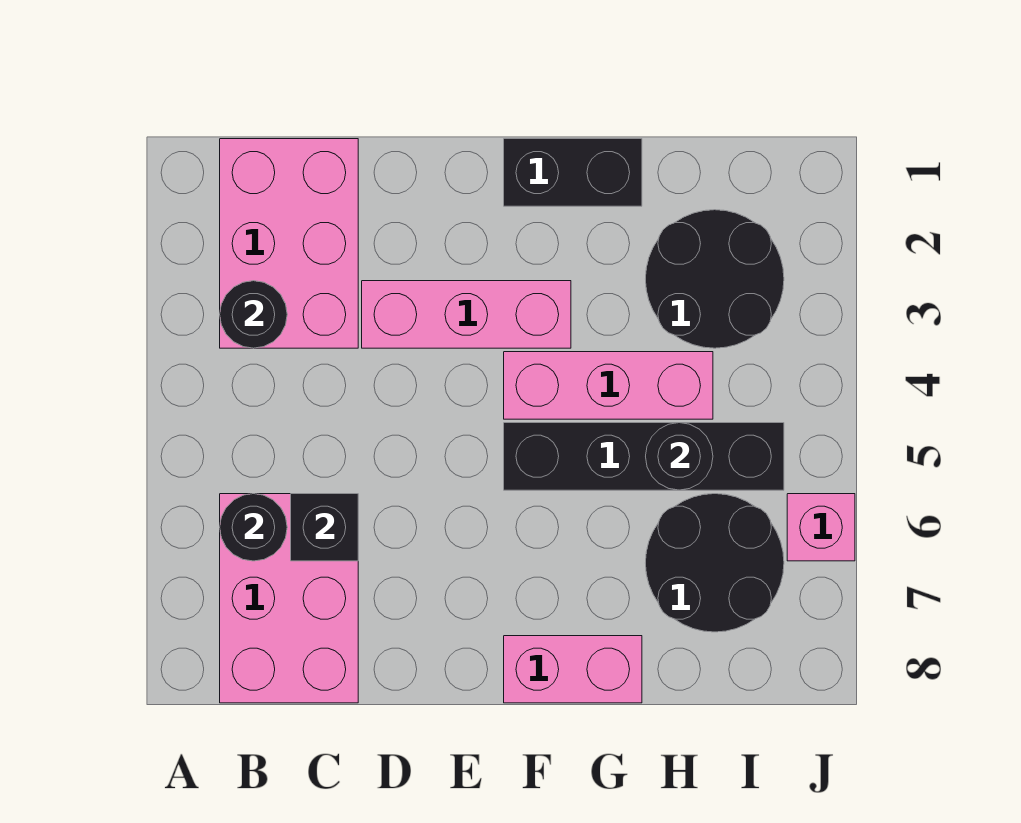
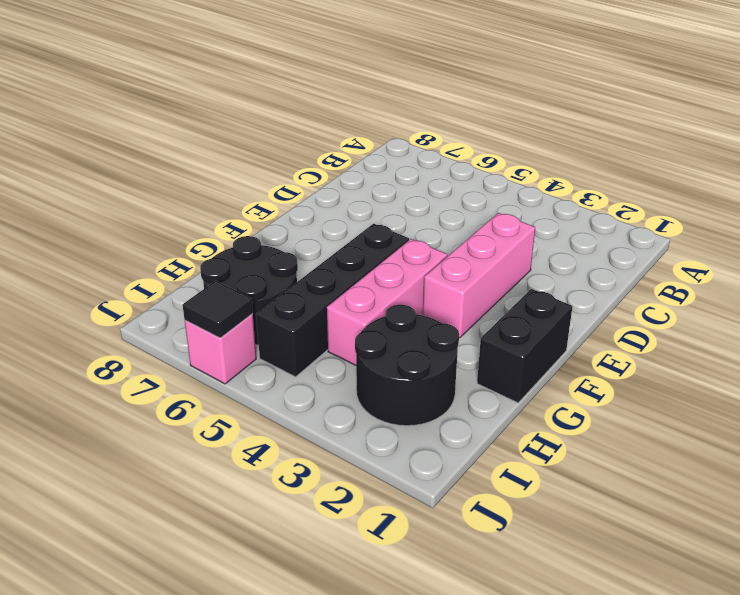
black 1x1 tile [183,281,253,338] -> none
none -> pink 2x3 brick [220,139,358,348]
none -> pink 2x3 brick [220,494,358,703]
none -> pink 1x2 brick [504,636,642,703]

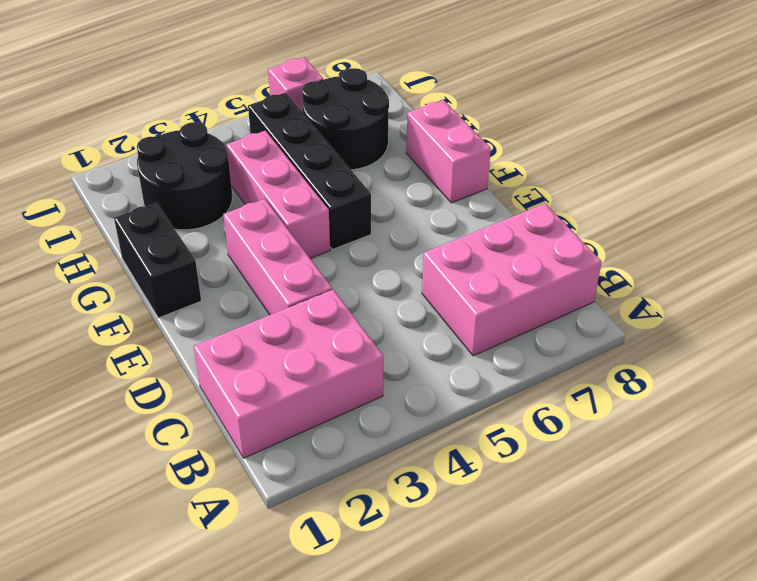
none -> black 1x1 round brick [220,281,287,348]
none -> black 1x1 round brick [220,494,287,561]
none -> black 1x1 brick [291,494,358,561]

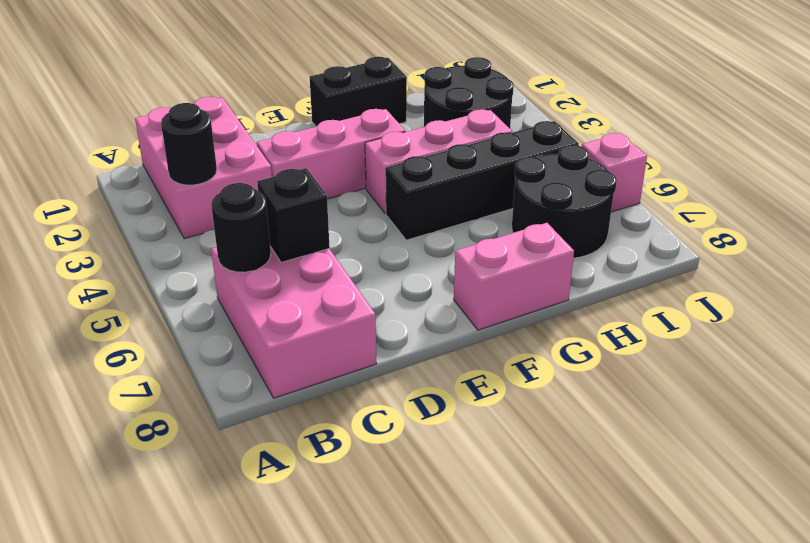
none -> black 1x1 round brick [646,423,713,490]

